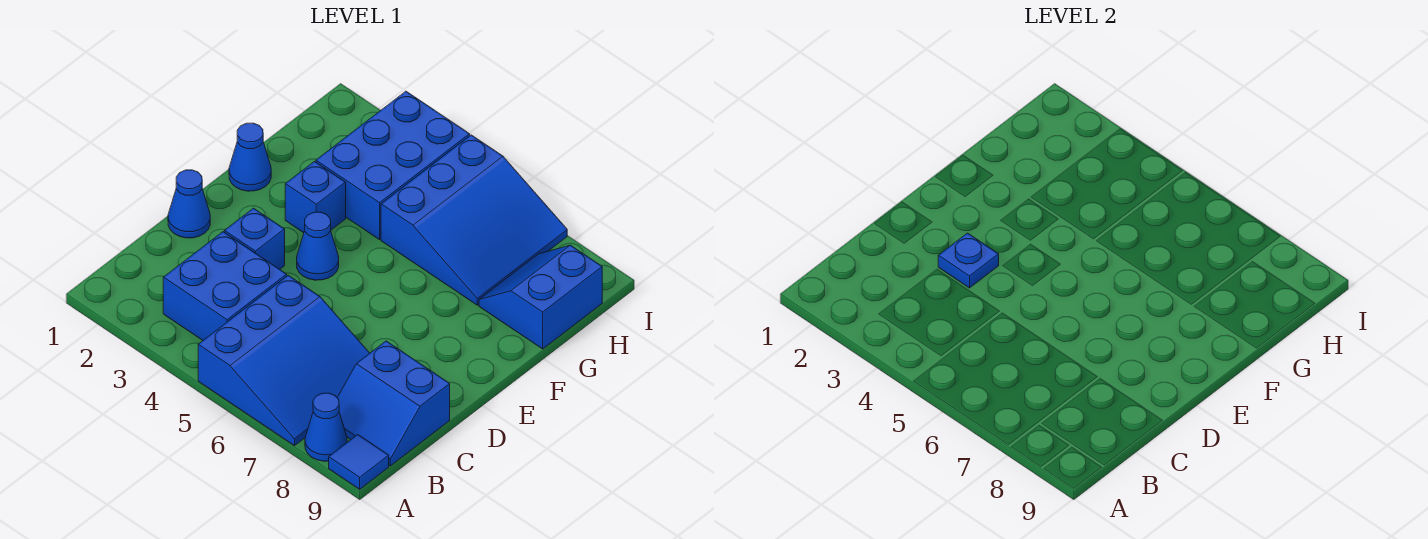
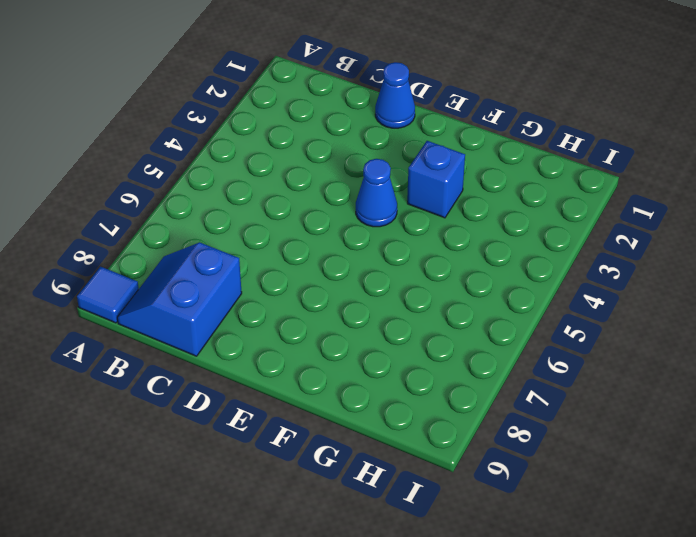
none -> blue 3x3 slope [198,275,370,446]
none -> blue 1x1 cone [305,393,347,461]
none -> blue 2x2 brick [163,232,287,340]

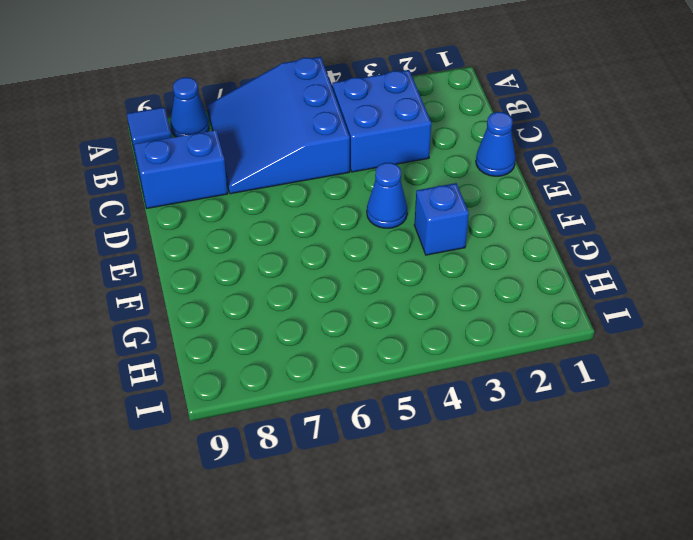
none -> blue 1x1 brick [224,208,285,269]
none -> blue 1x1 cone [229,123,271,191]
none -> blue 2x3 brick [316,91,470,240]

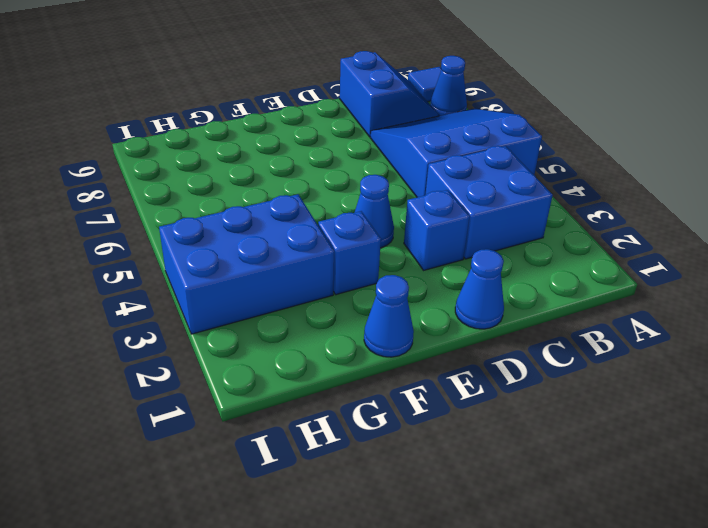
none -> blue 3x3 slope [381,135,567,305]
none -> blue 2x2 slope [479,245,602,349]
none -> blue 1x1 plate [938,233,999,288]

